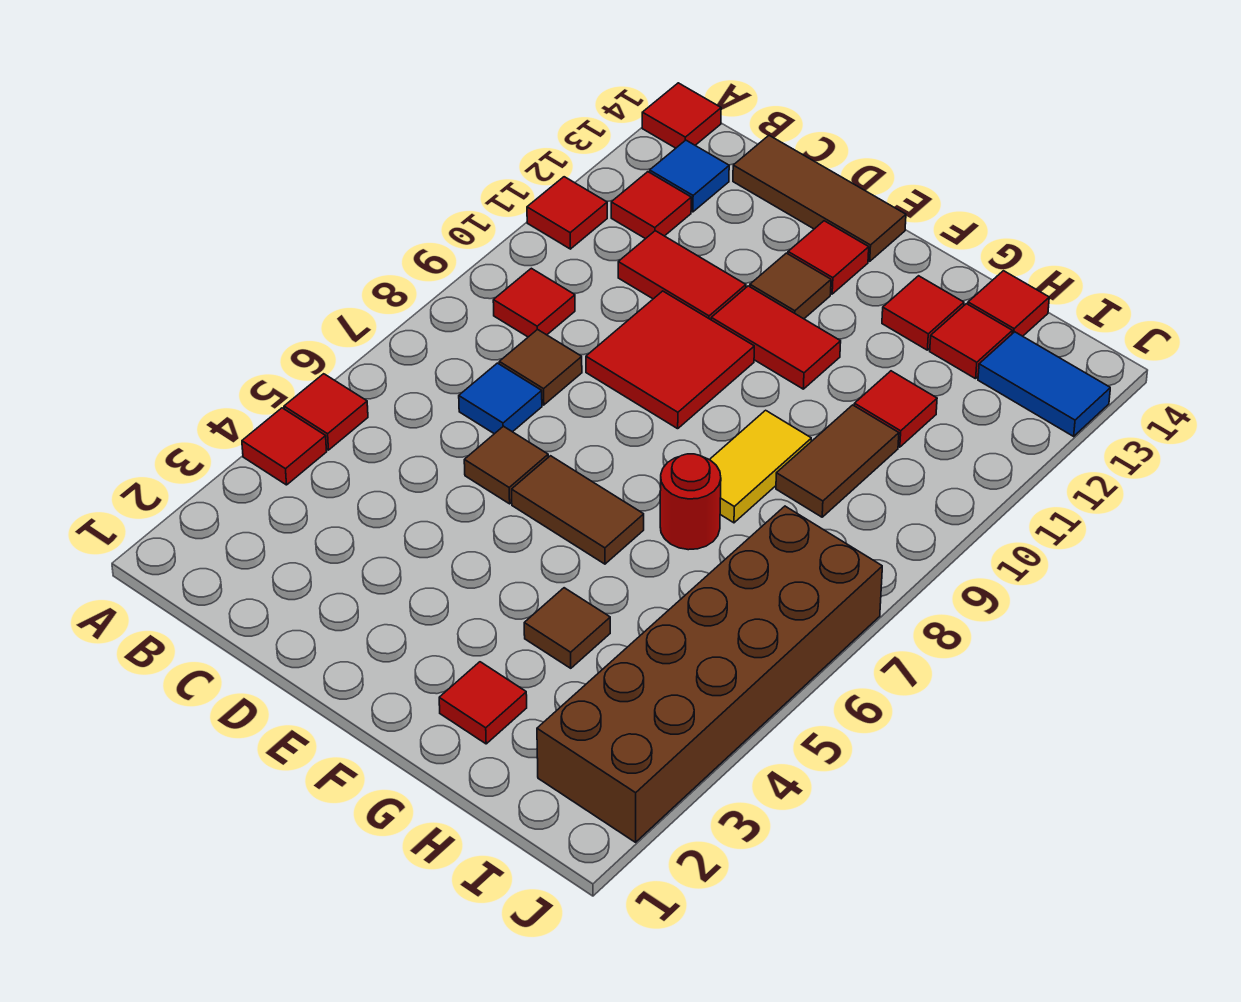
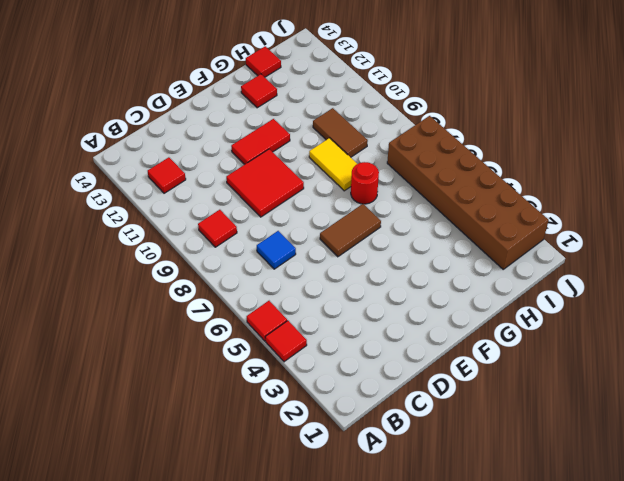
none -> red 1x1 tile [527,177,607,249]
none -> red 1x1 tile [642,83,721,148]
none -> blue 1x1 tile [650,140,729,212]

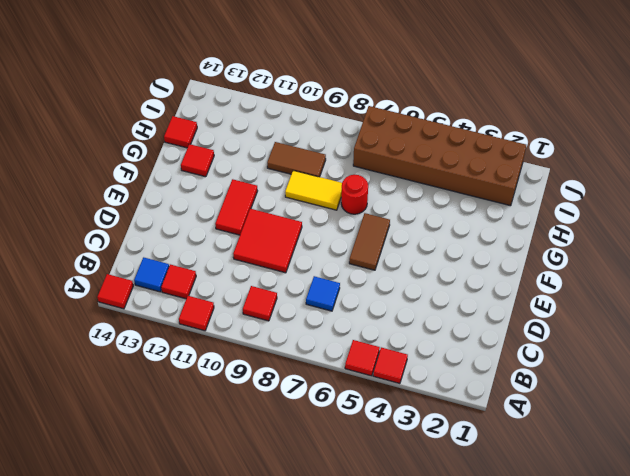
none -> brown 1x1 tile [499,329,582,405]
none -> red 1x2 tile [618,231,746,320]
none -> brown 1x3 tile [733,135,906,261]

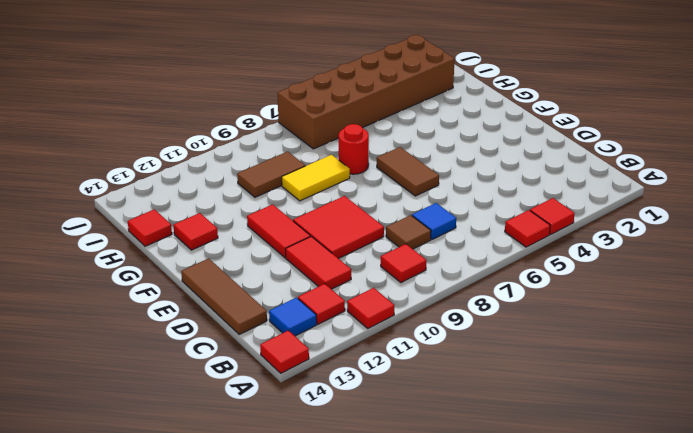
none -> brown 1x1 tile [464,426,548,504]
none -> brown 1x1 tile [750,253,831,319]
none -> red 1x1 tile [788,221,869,294]

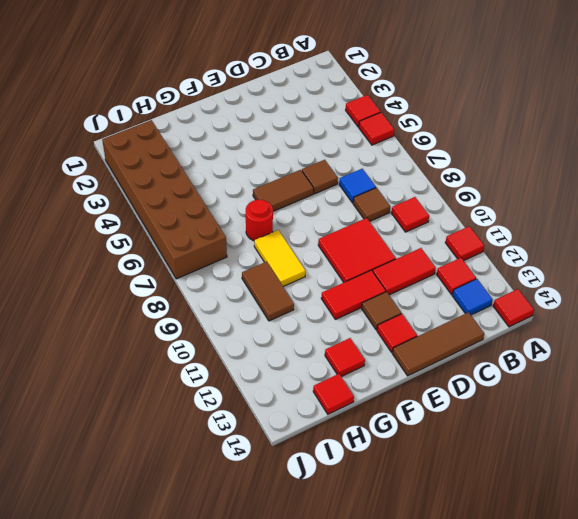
none -> red 1x1 tile [439,662,527,744]
none -> brown 1x1 tile [524,588,610,668]
none -> red 1x1 tile [854,371,937,447]

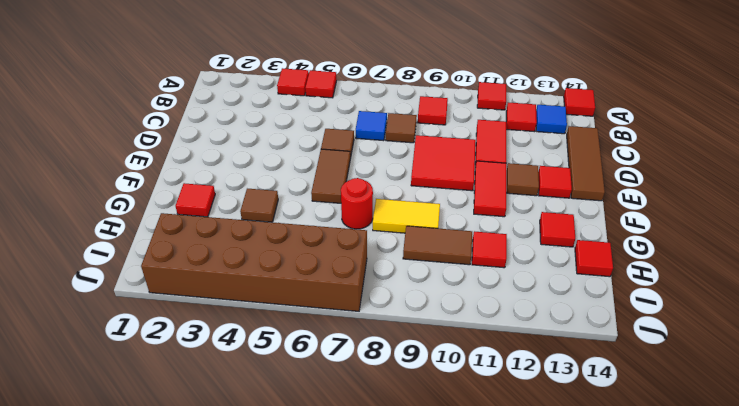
none -> red 1x1 tile [930,304,1012,379]
none -> blue 1x2 tile [978,332,1110,436]

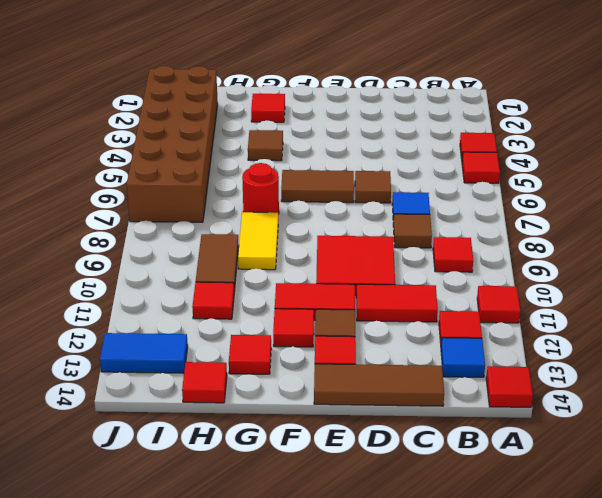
red 1x1 tile [273,309,314,347] -> red 1x1 tile moved to [930,304,1012,379]

